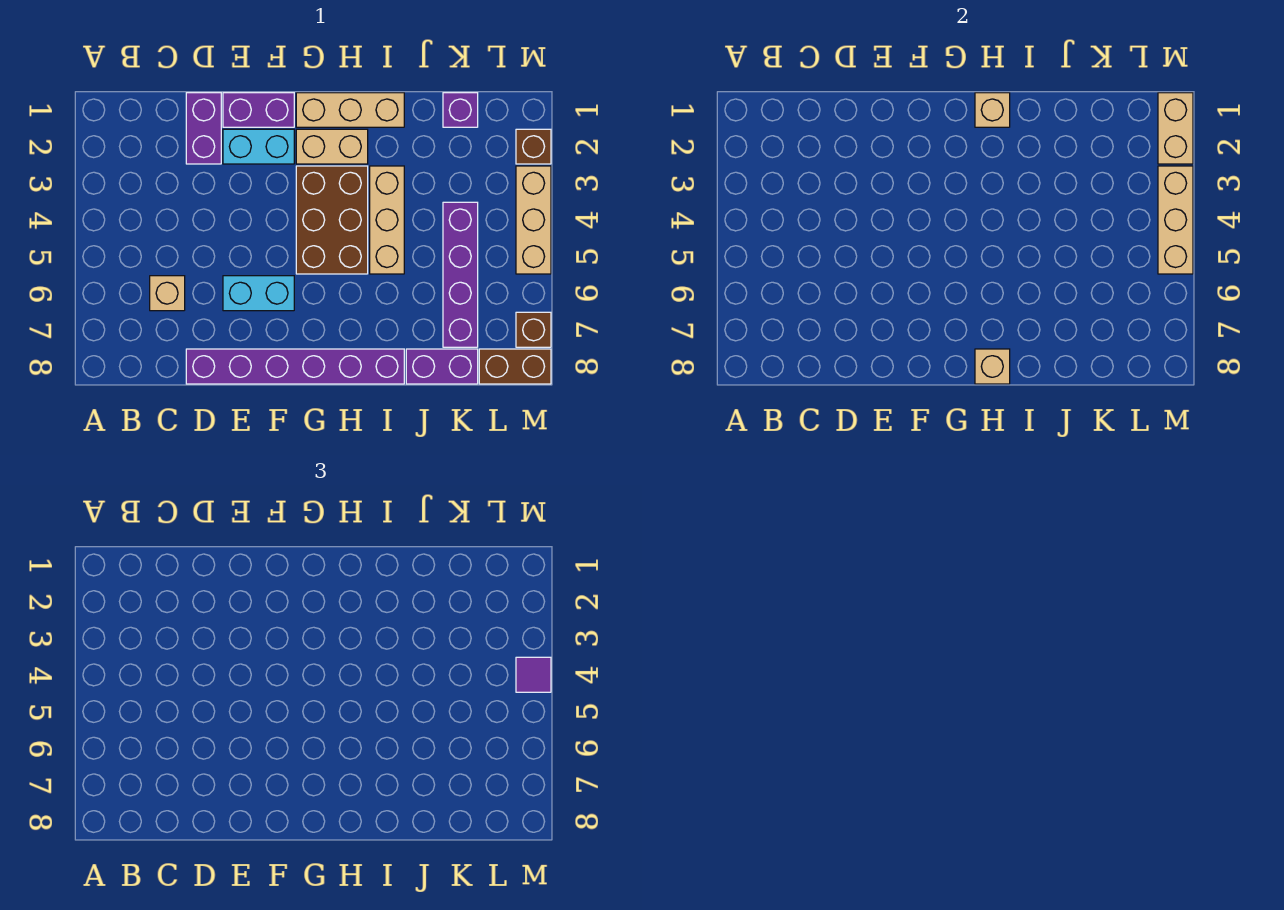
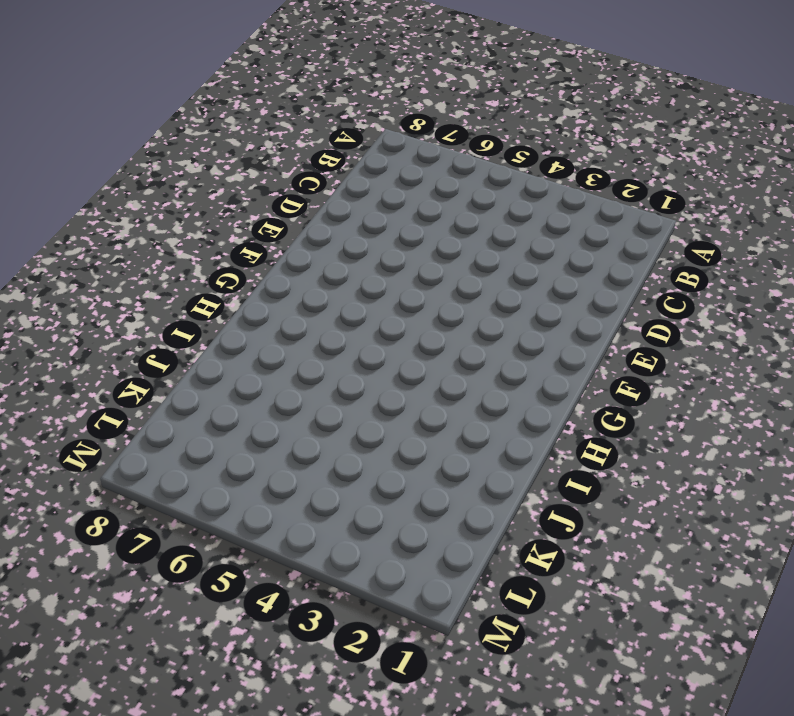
none -> tan 1x1 brick [150,276,185,311]
none -> purple 1x2 brick [186,93,221,164]
none -> purple 1x6 brick [186,349,404,384]

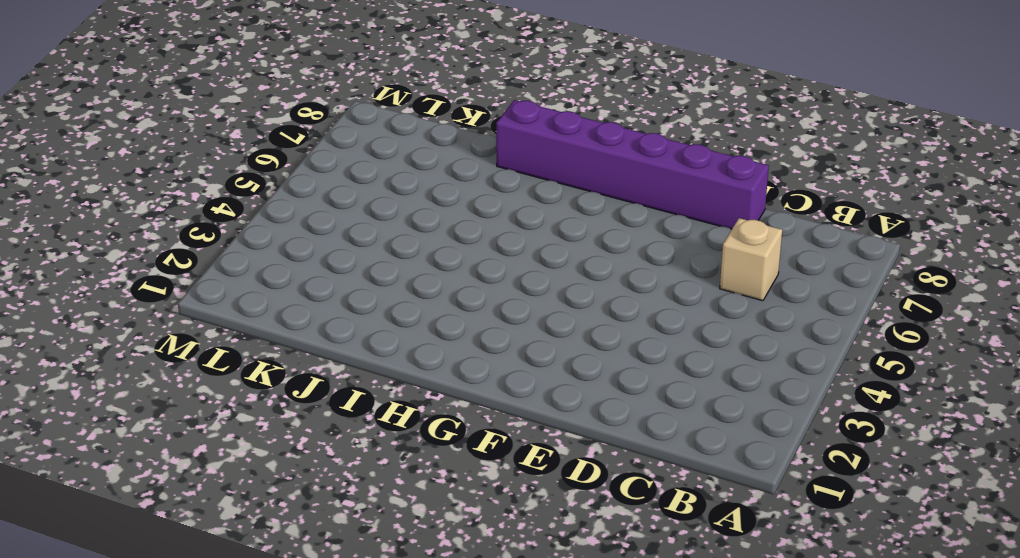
none -> purple 1x2 brick [186,93,221,164]
none -> purple 1x2 brick [223,93,294,127]
none -> cyan 1x2 brick [223,129,294,164]

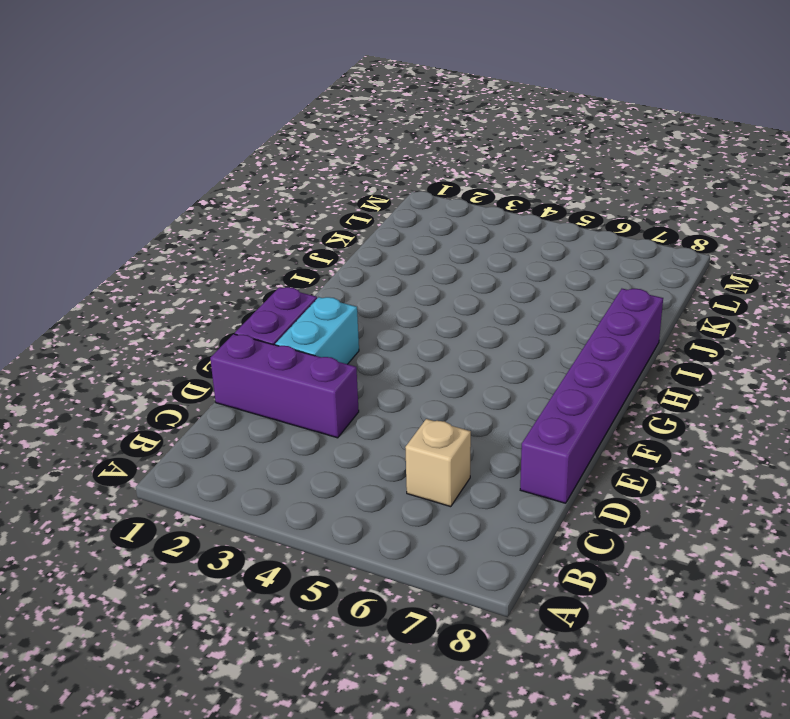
purple 1x3 brick [210,334,359,438] -> purple 1x2 brick [186,93,221,164]
none -> cyan 1x2 brick [223,276,294,311]
none -> tan 1x3 brick [296,93,404,127]
none -> tan 1x2 brick [296,129,368,164]

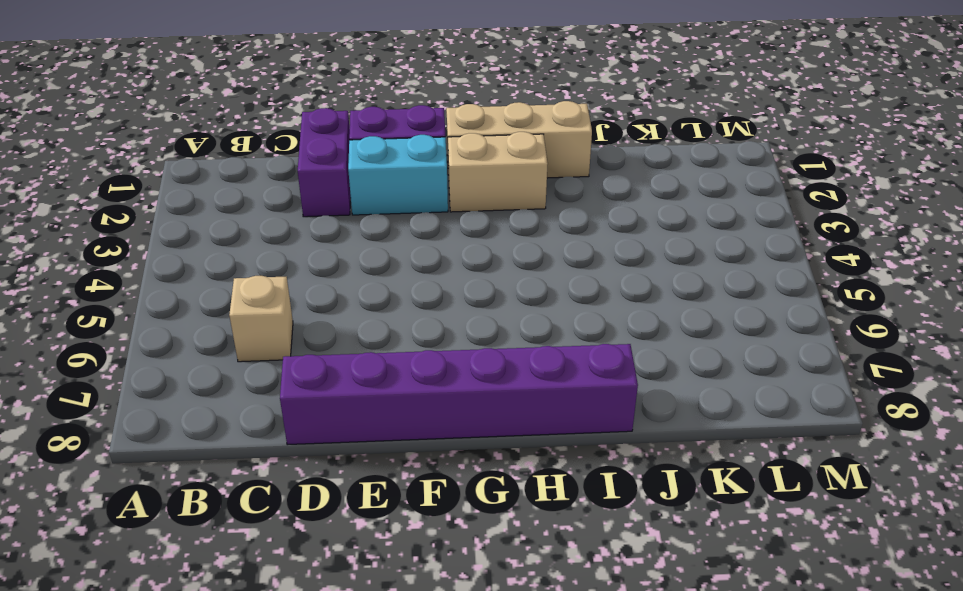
none -> cyan 1x2 brick [223,276,294,311]
none -> brown 2x3 brick [296,166,368,274]
none -> tan 1x3 brick [370,166,404,274]

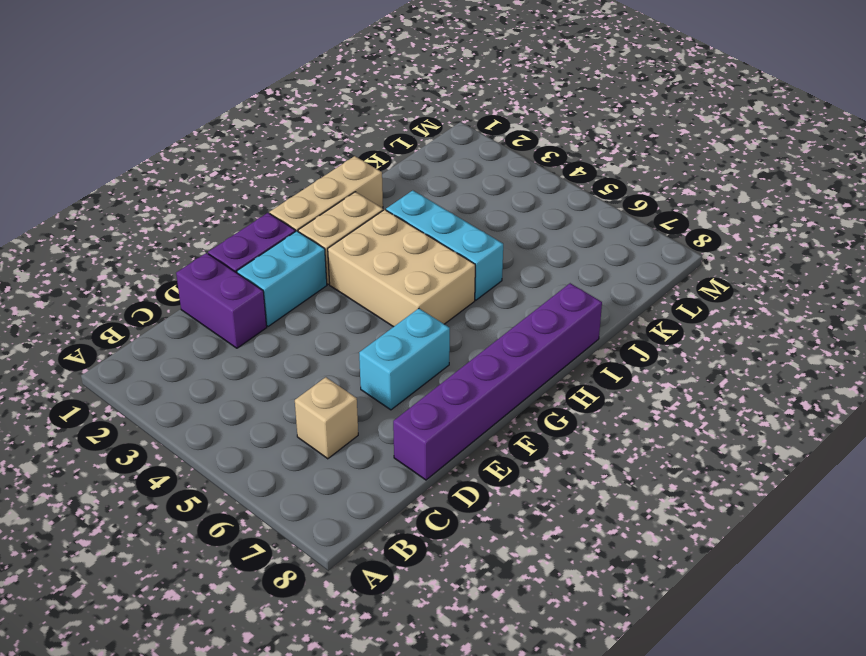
tan 2x3 brick [328,210,475,327] -> brown 2x3 brick [296,166,368,274]
cyan 1x3 brick [386,190,503,300] -> tan 1x3 brick [370,166,404,274]
none -> purple 1x2 brick [406,349,478,384]
none -> purple 1x1 brick [443,93,478,127]
none -> purple 1x4 brick [443,202,478,347]

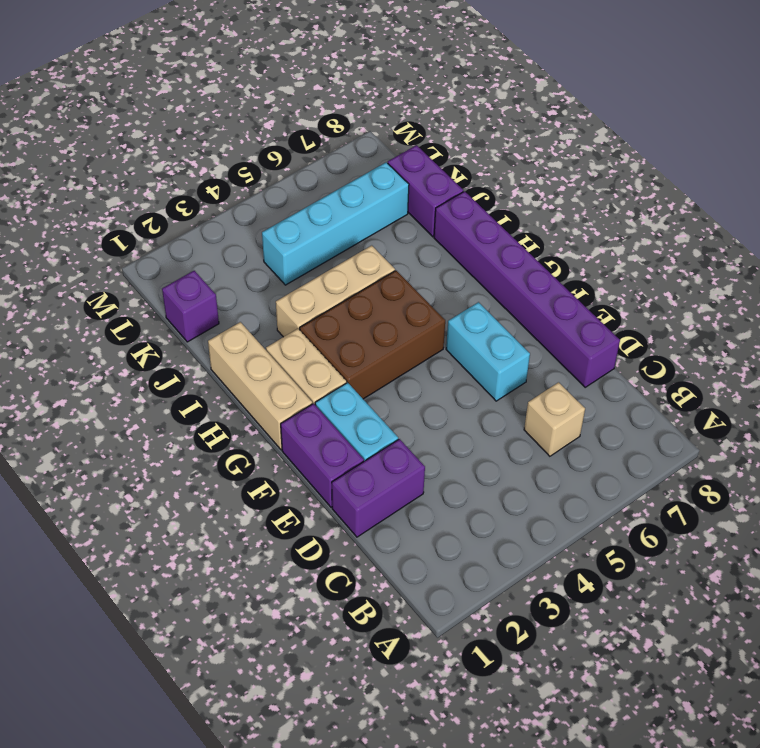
cyan 1x4 brick [262,162,409,285] -> purple 1x4 brick [443,202,478,347]
none -> brown 1x2 brick [479,349,551,384]
none -> brown 1x1 brick [516,129,551,164]
none -> tan 1x3 brick [516,166,551,274]

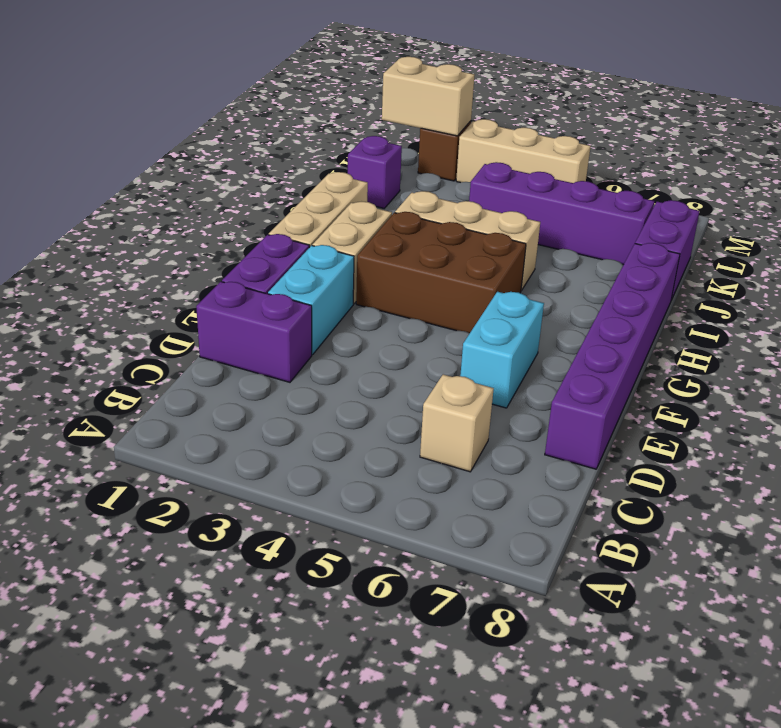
none -> brown 1x2 brick [479,349,551,384]
none -> brown 1x1 brick [516,312,551,347]
none -> tan 1x1 brick [975,93,1010,127]

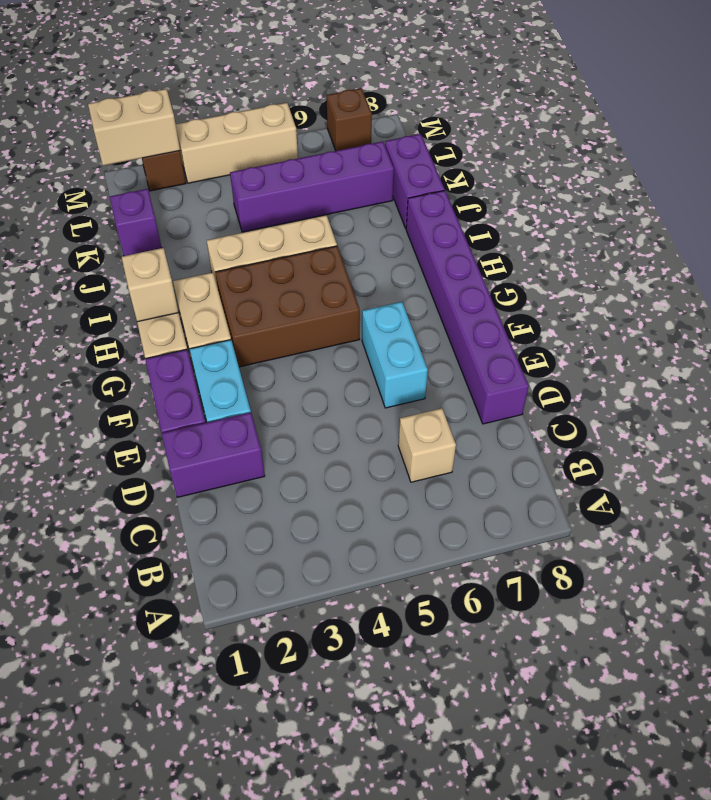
none -> brown 1x2 brick [479,349,551,384]
none -> tan 1x1 brick [975,349,1010,384]
none -> tan 1x3 brick [1158,166,1193,274]

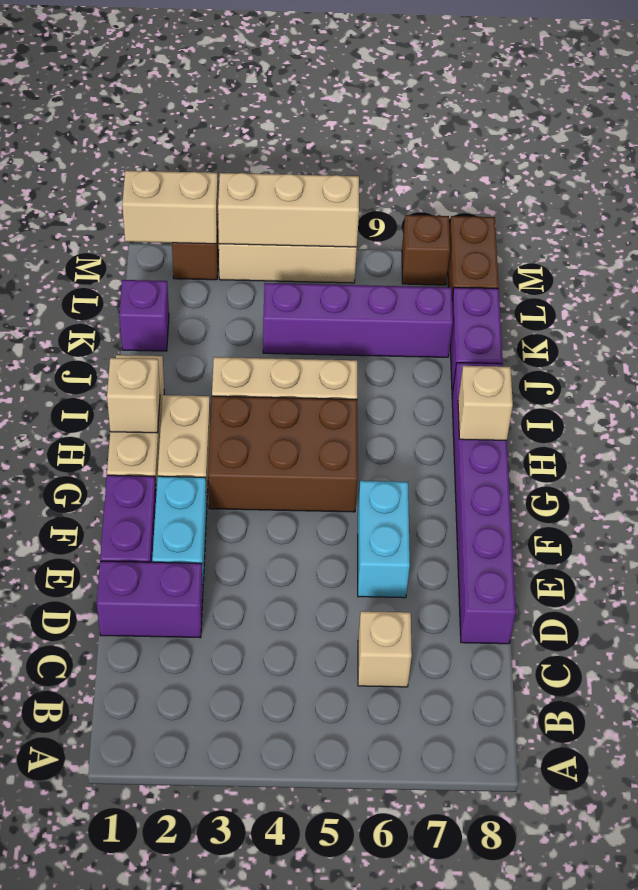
none -> purple 1x1 tile [516,657,551,692]

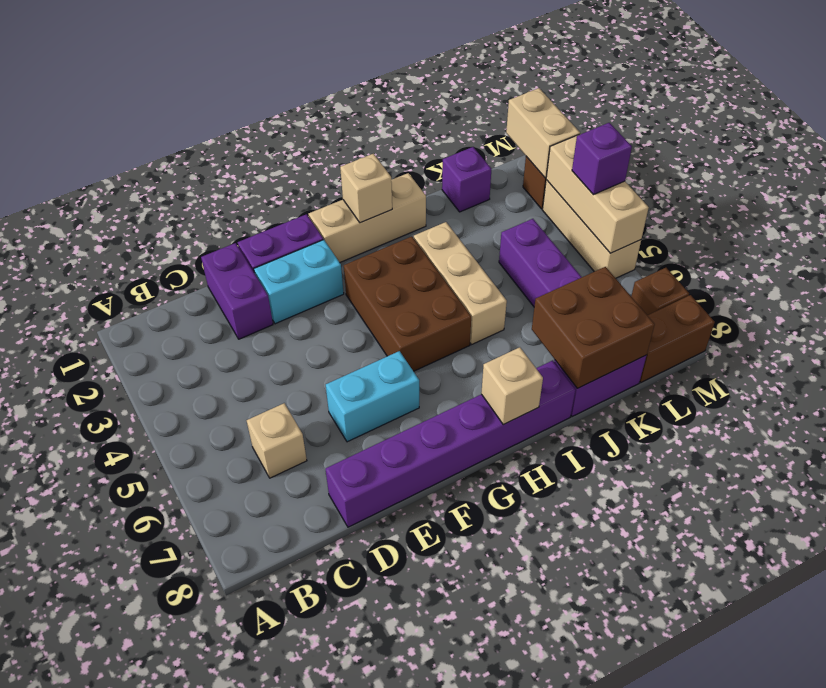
brown 2x2 brick [532,267,655,388] -> none
purple 1x1 brick [572,123,632,195] -> purple 1x1 tile [516,657,551,692]
none -> tan 1x2 brick [296,129,368,164]

